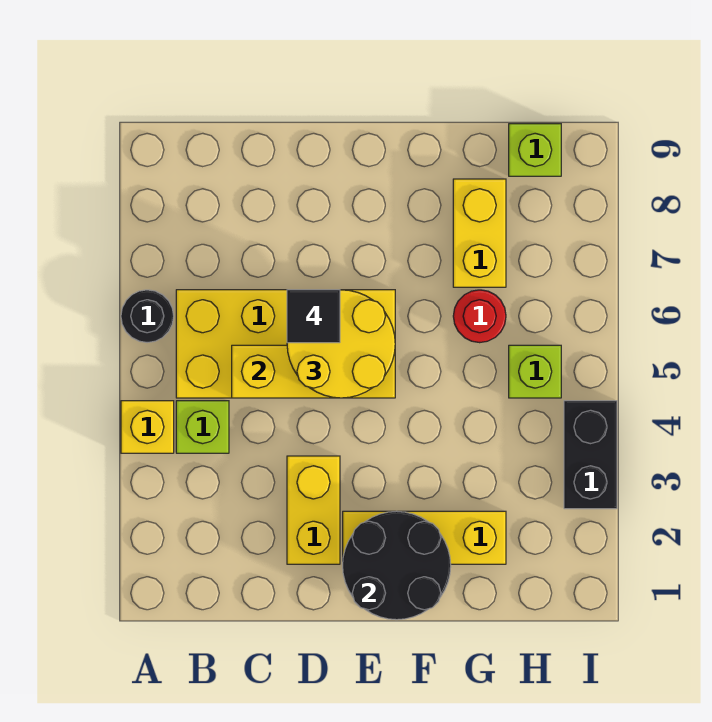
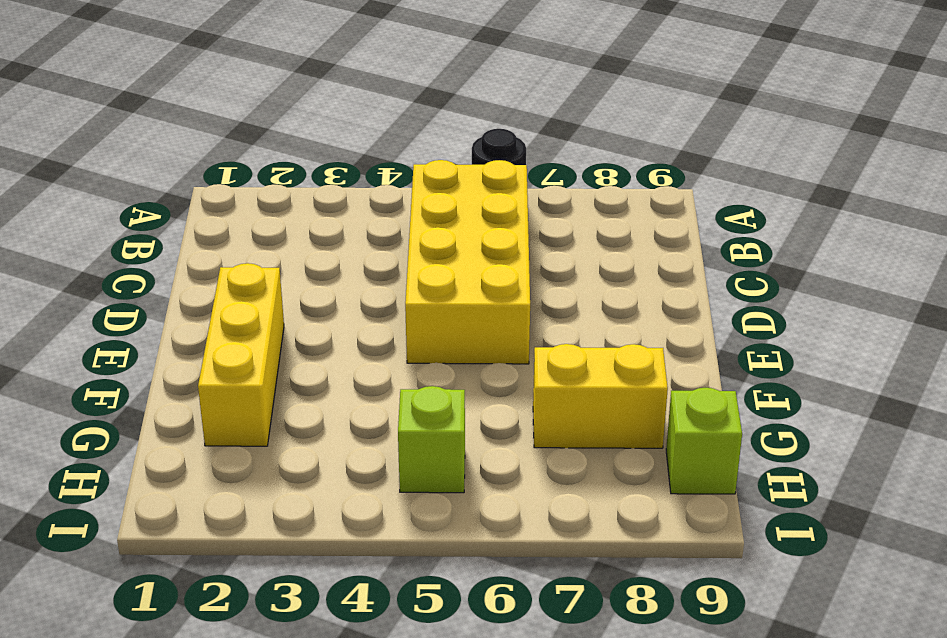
none -> yellow 1x1 brick [121,401,174,453]
none -> lime 1x1 brick [176,401,229,453]
none -> yellow 1x2 brick [287,456,340,564]

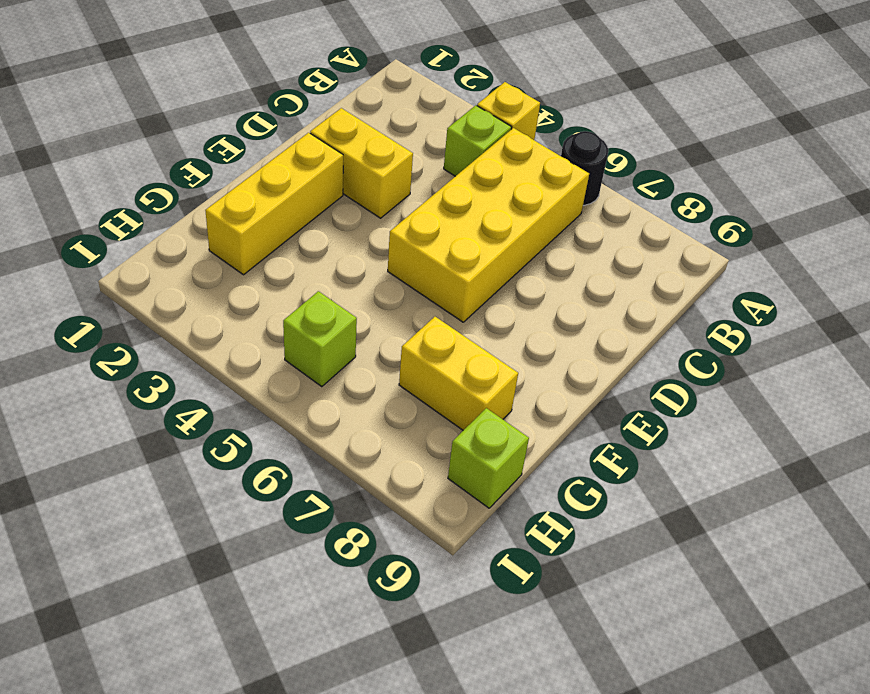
none -> red 1x1 round brick [453,290,506,343]
none -> black 1x2 brick [564,401,617,509]
none -> yellow 1x3 brick [232,345,395,398]

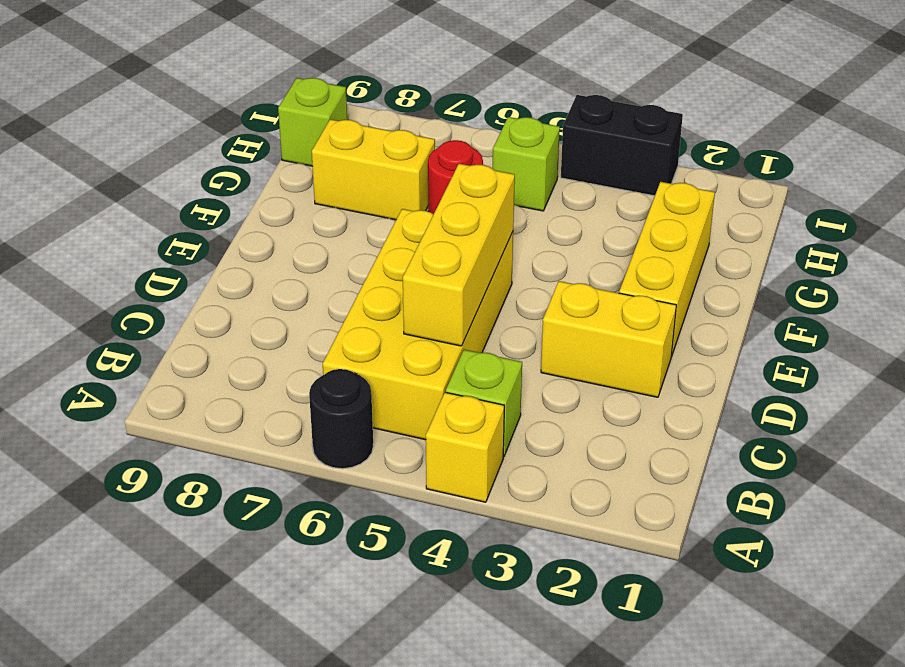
none -> black 2x2 round brick [343,511,451,620]
none -> yellow 2x2 round brick [287,290,395,398]
none -> black 1x1 tile [287,290,340,343]

